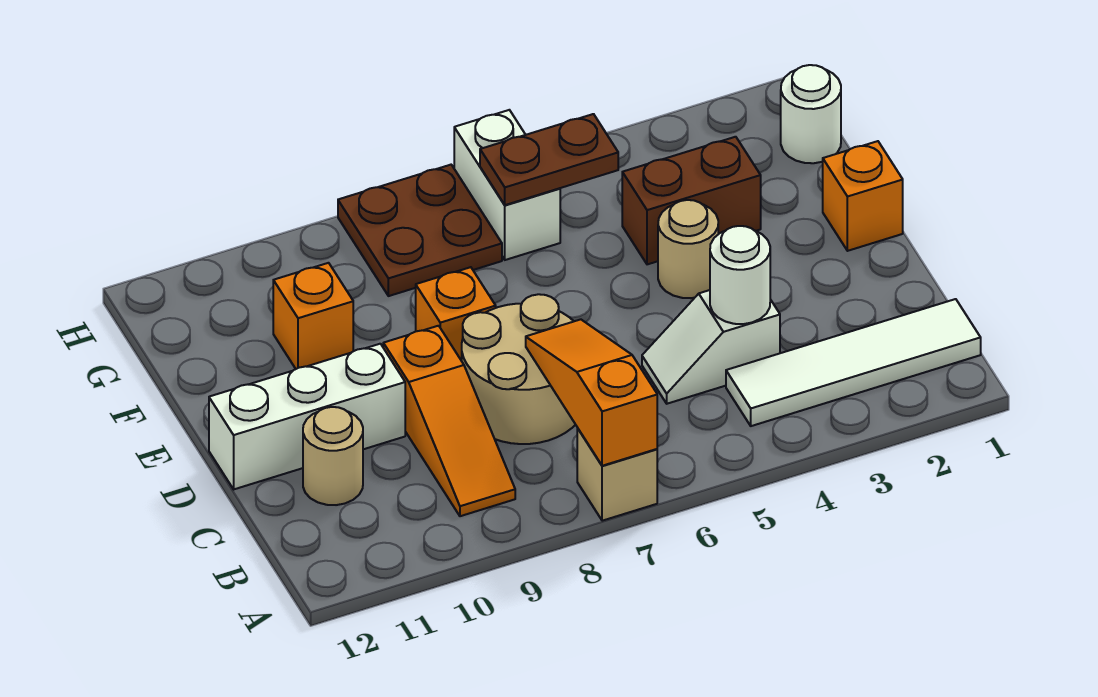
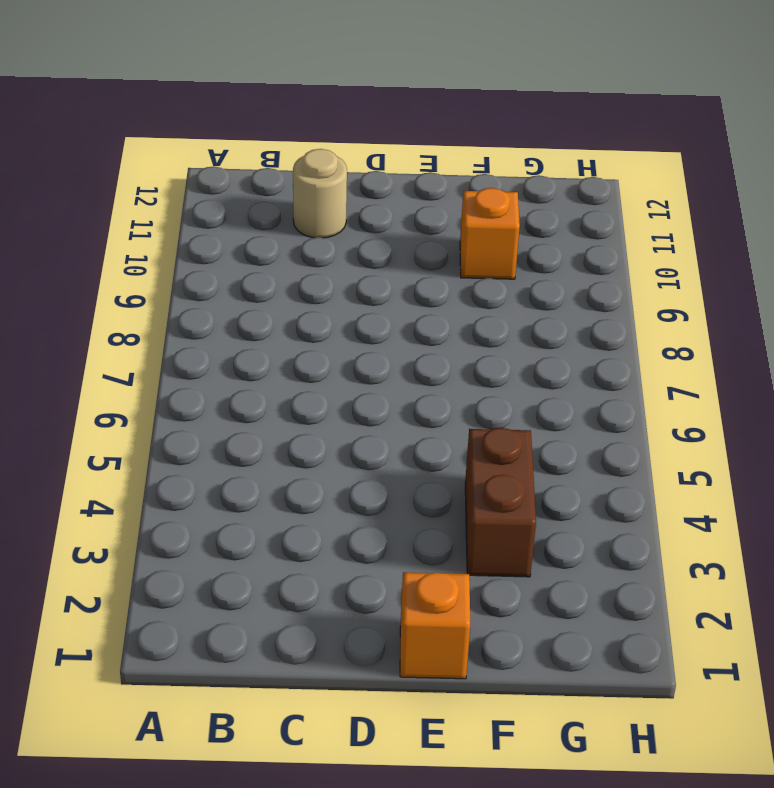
none -> tan 1x1 brick [577,428,657,521]
none -> white 1x4 tile [726,299,981,426]
none -> orange 1x3 slope [383,326,515,516]

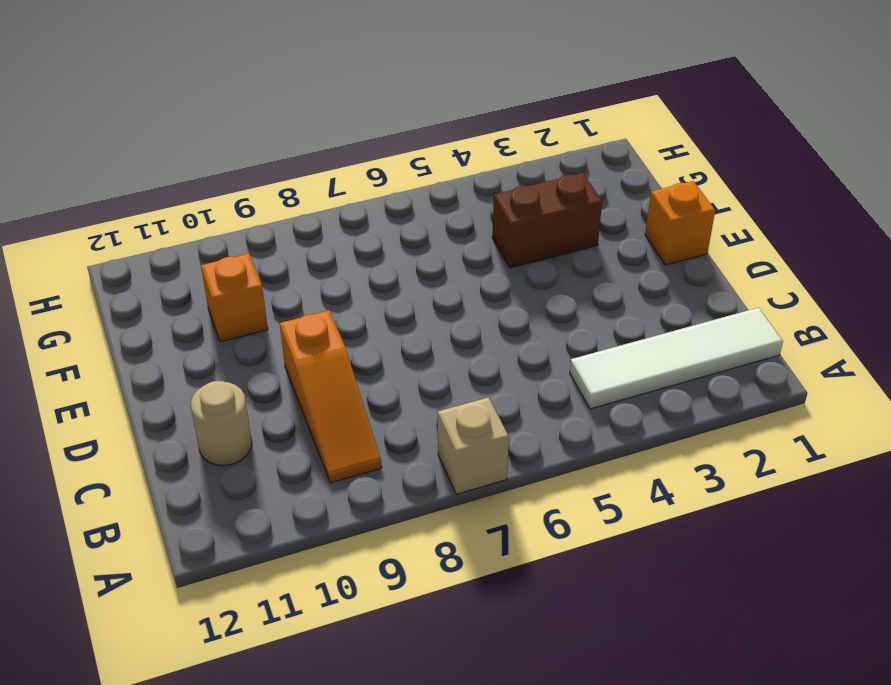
none -> white 1x2 slope [642,290,780,404]
none -> tan 2x2 round brick [462,294,575,444]
none -> white 1x3 brick [209,344,405,489]

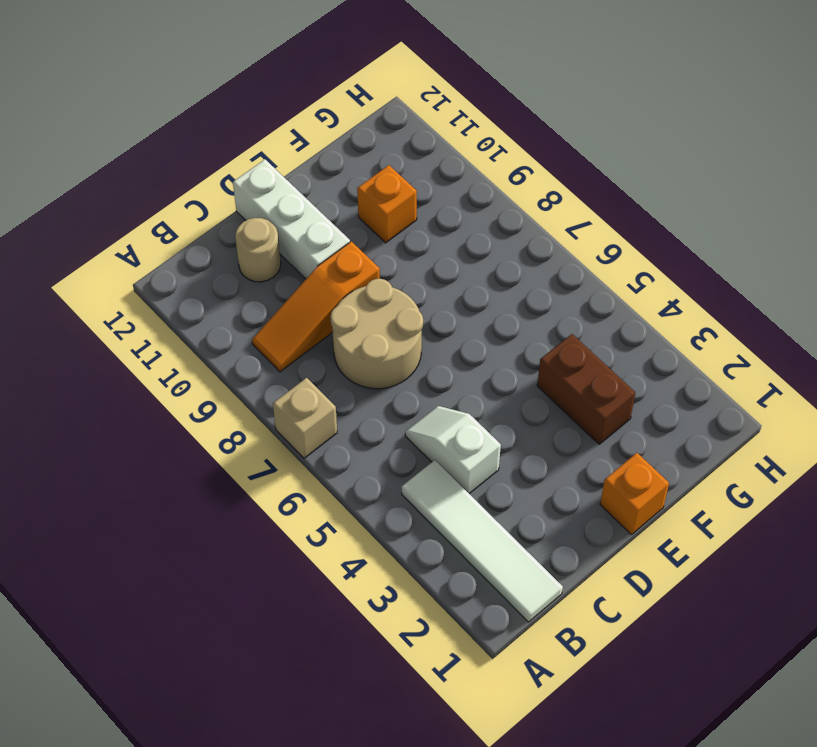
none -> tan 1x1 round brick [658,200,718,298]
none -> orange 1x1 brick [416,267,496,361]
none -> white 1x1 round brick [781,65,841,163]

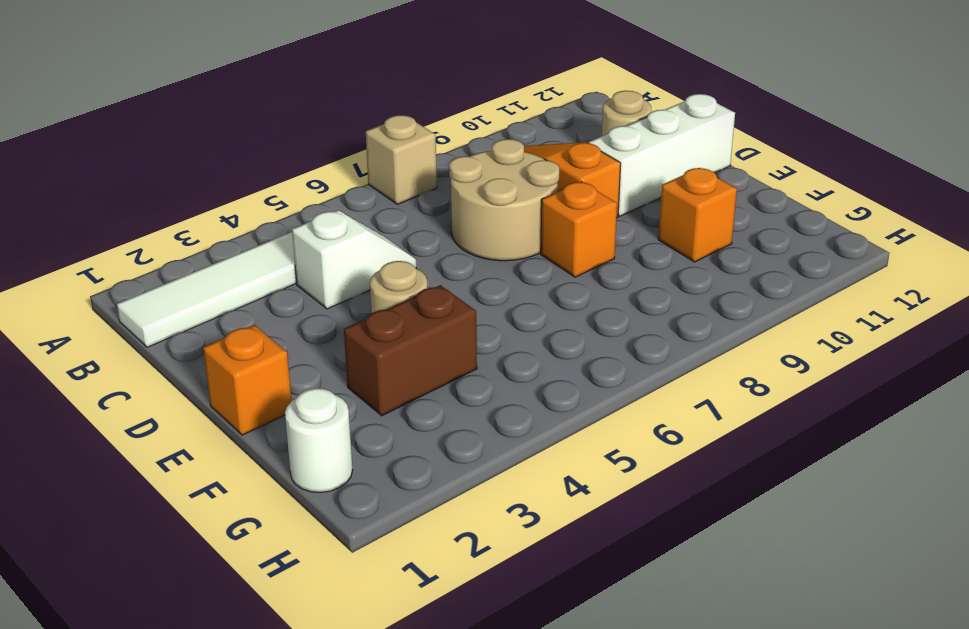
none -> white 1x2 brick [454,110,560,260]
none -> brown 2x2 plate [338,165,502,296]
none -> orange 1x3 slope [526,319,657,466]

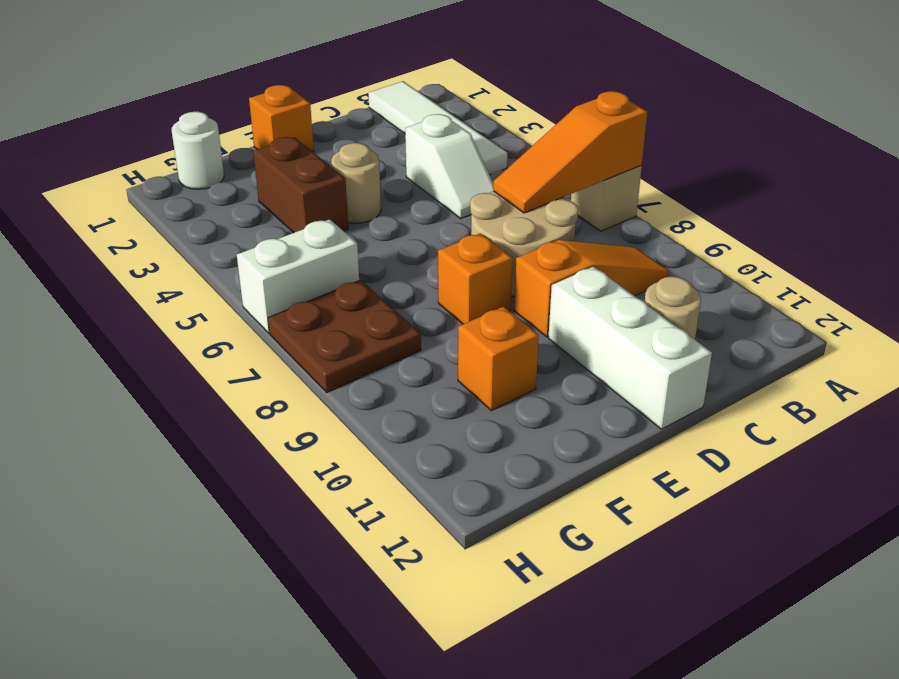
none -> white 1x1 round brick [710,226,770,324]
none -> brown 1x2 plate [480,114,618,205]

